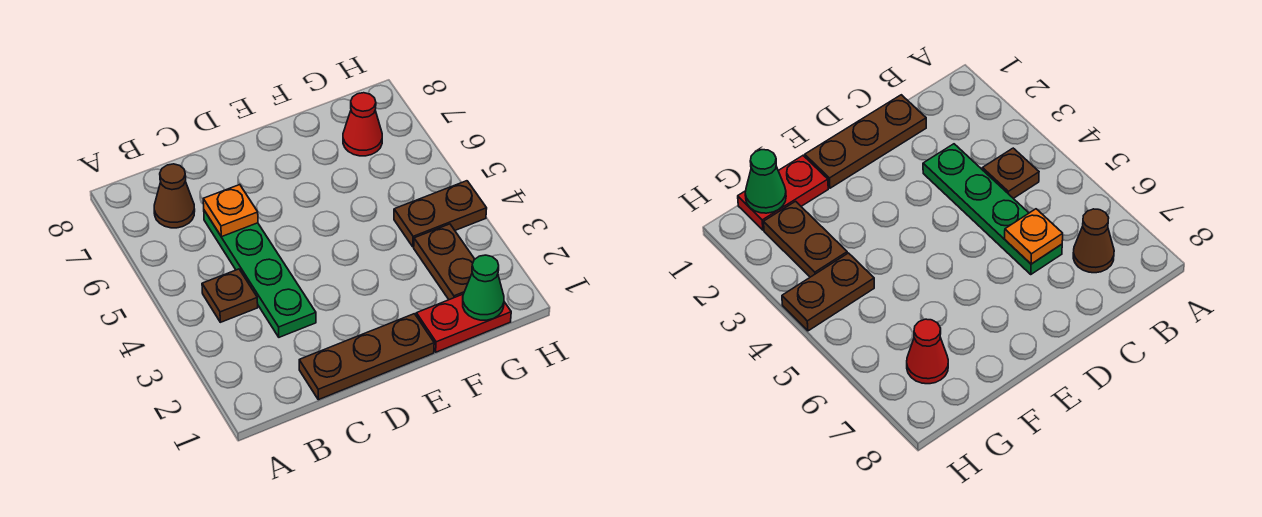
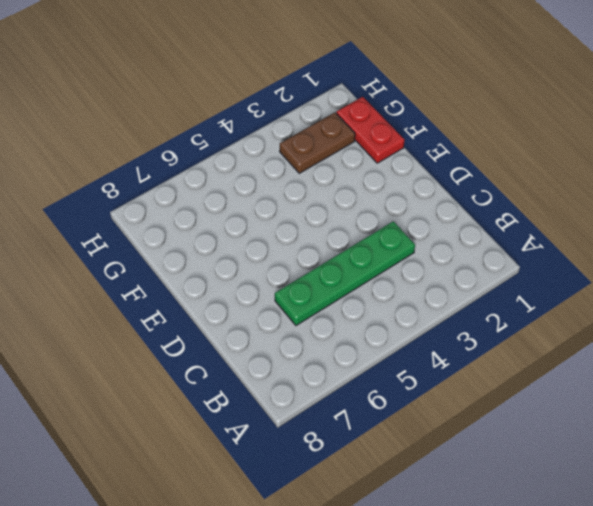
none -> brown 1x1 plate [202,269,258,322]
none -> brown 1x1 cone [154,164,195,228]

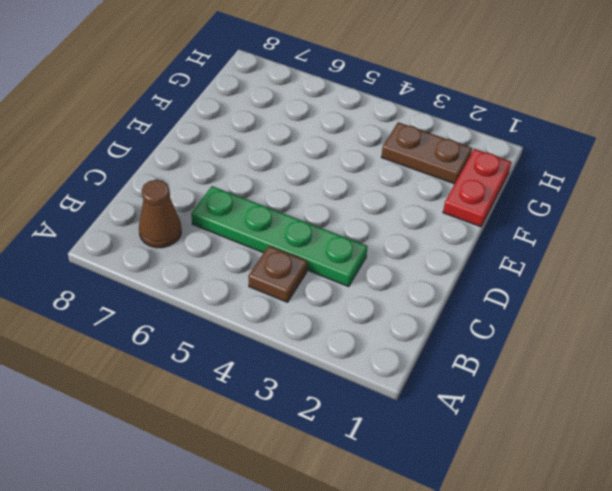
none -> brown 1x3 plate [299,314,434,400]
none -> brown 1x2 plate [394,181,487,247]

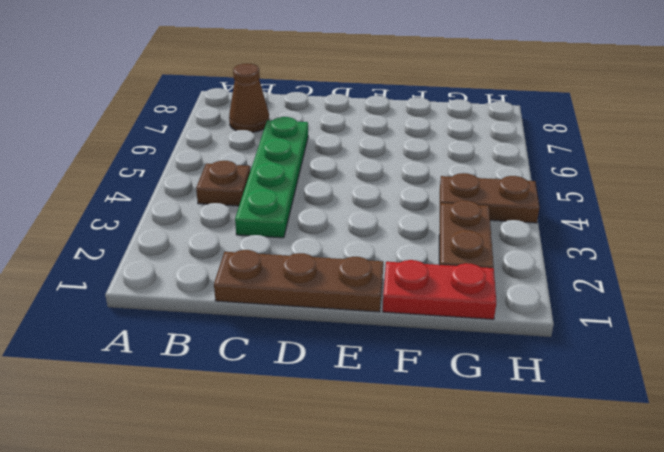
none -> red 1x1 cone [343,93,382,156]
none -> orange 1x1 plate [203,185,258,237]

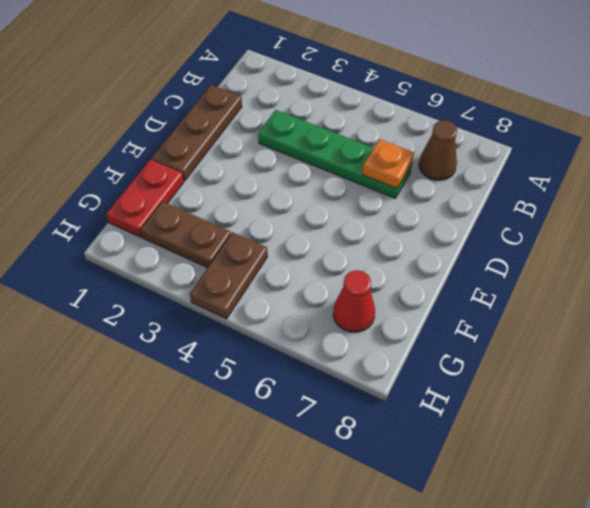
none -> brown 1x1 plate [202,269,258,322]
none -> green 1x1 cone [463,255,504,320]

